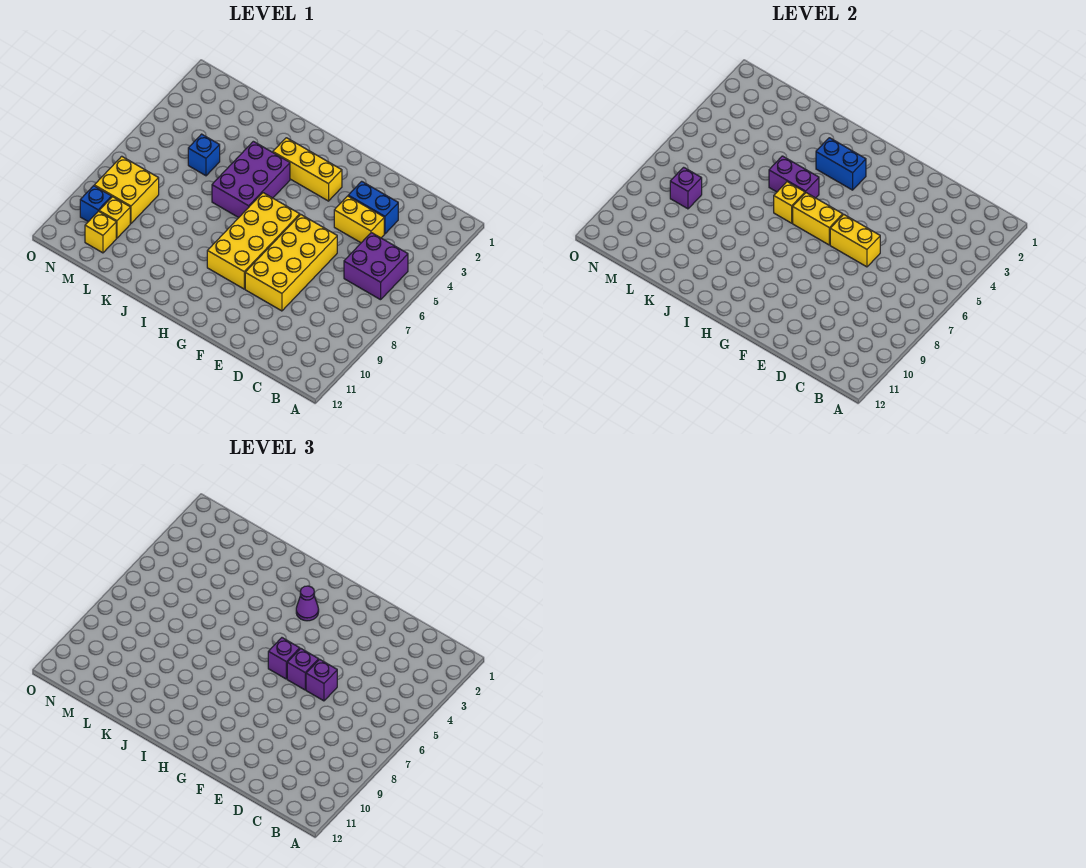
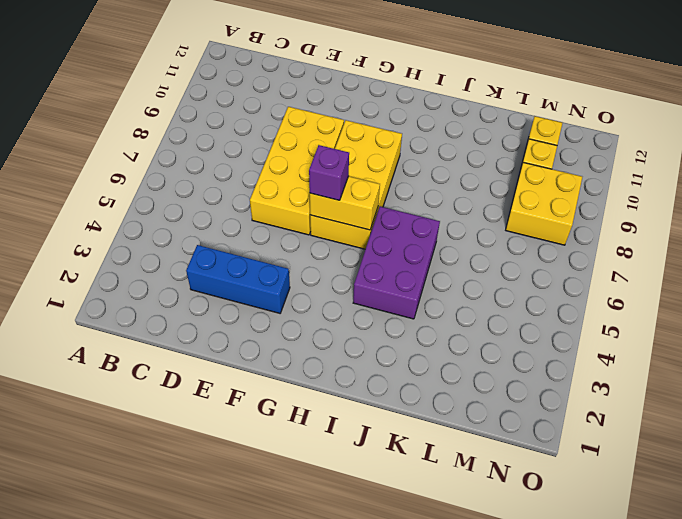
blue 1x3 brick [186,245,290,313] -> blue 1x2 brick [348,181,398,234]
none -> purple 2x2 brick [344,233,408,300]
none -> yellow 1x2 brick [334,196,384,243]
none -> yellow 1x3 brick [273,138,342,201]

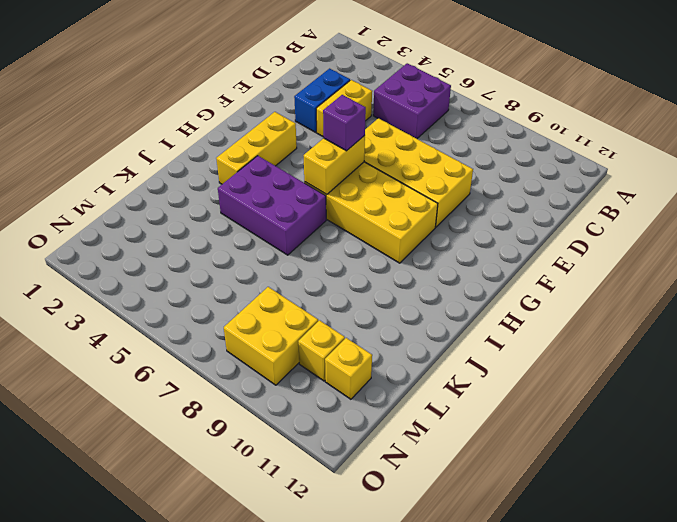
none -> blue 1x1 brick [188,134,220,176]
none -> blue 1x1 brick [80,186,112,222]
none -> yellow 1x2 brick [830,214,880,267]

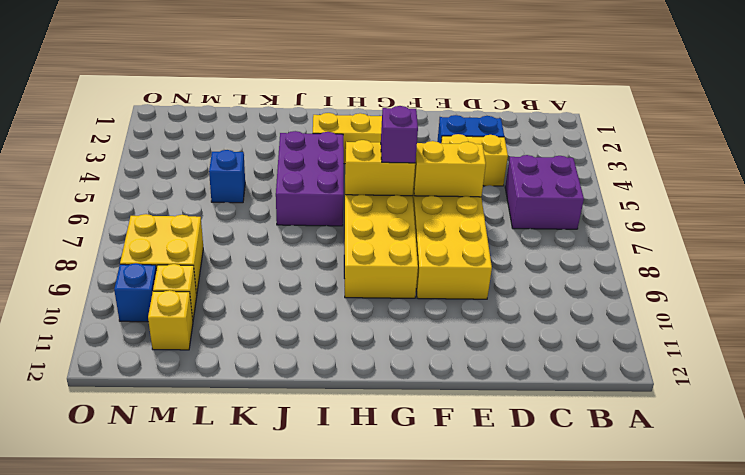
none -> blue 1x2 brick [816,138,866,190]
none -> purple 1x2 brick [769,156,819,198]
none -> yellow 1x1 brick [774,182,805,223]

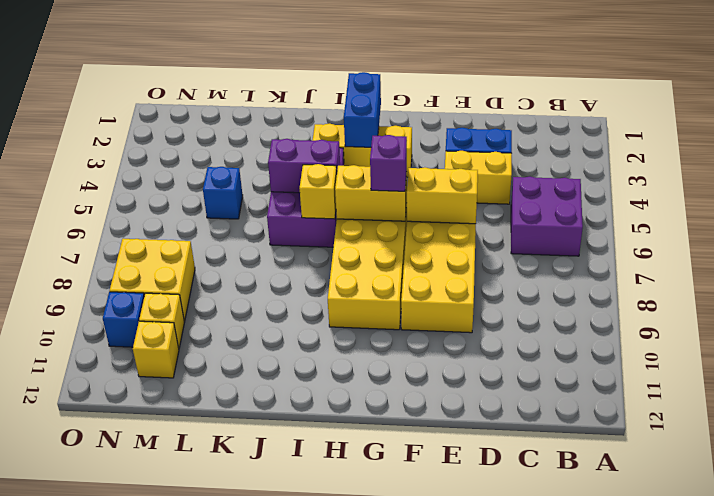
blue 1x2 brick [344,72,381,147] -> blue 1x2 brick turned to [816,138,866,190]
none -> purple 1x1 brick [670,167,702,209]
none -> purple 1x1 brick [306,659,337,701]
none -> purple 1x1 brick [287,648,319,690]

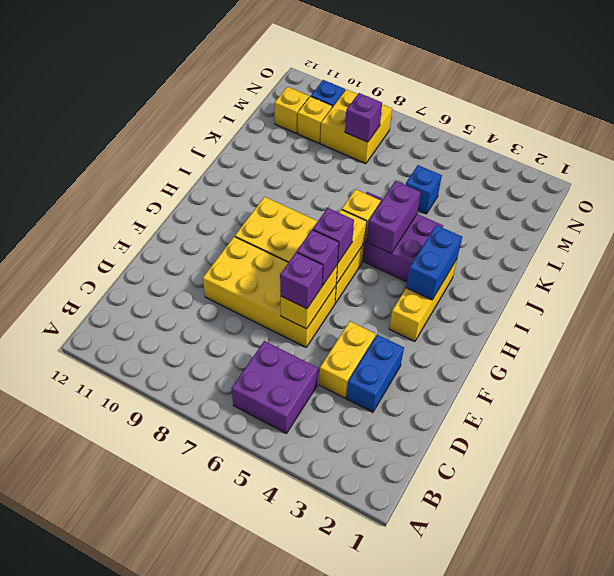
none -> purple 1x1 cone [296,586,319,621]

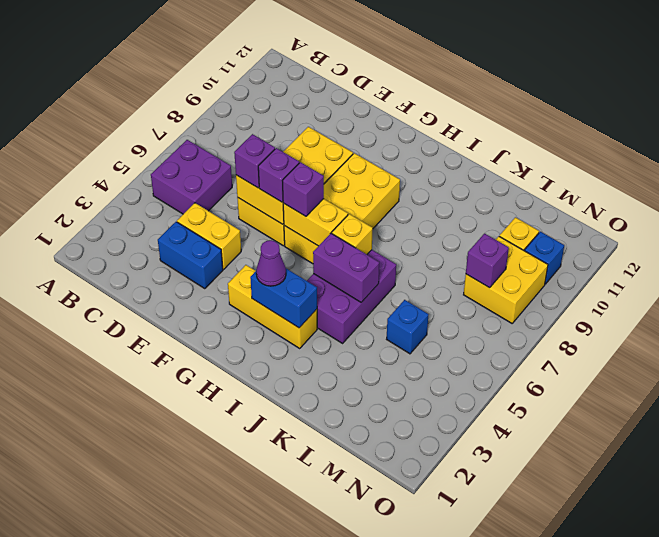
none -> yellow 1x1 brick [85,211,116,253]

